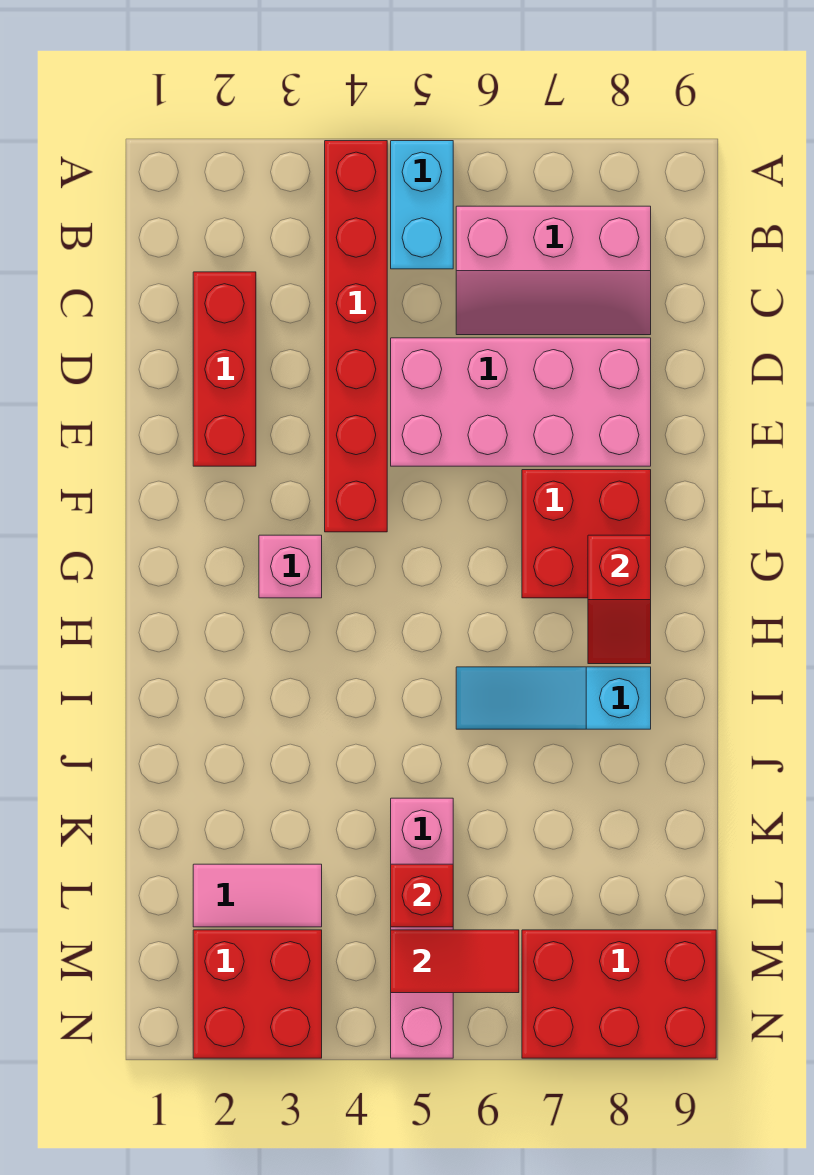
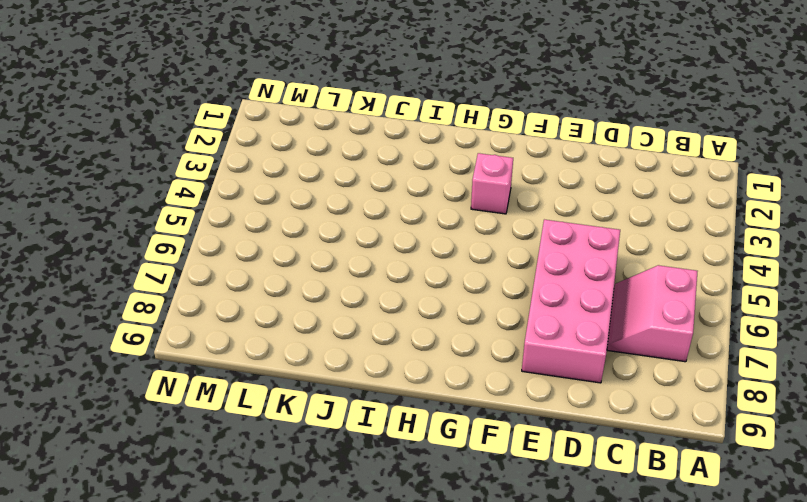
pink 2x2 slope [607,265,698,362] -> pink 2x3 slope [456,206,651,335]
none -> red 1x6 brick [325,141,387,532]
none -> cyan 1x2 brick [391,141,453,269]
none -> red 1x3 brick [193,272,256,466]

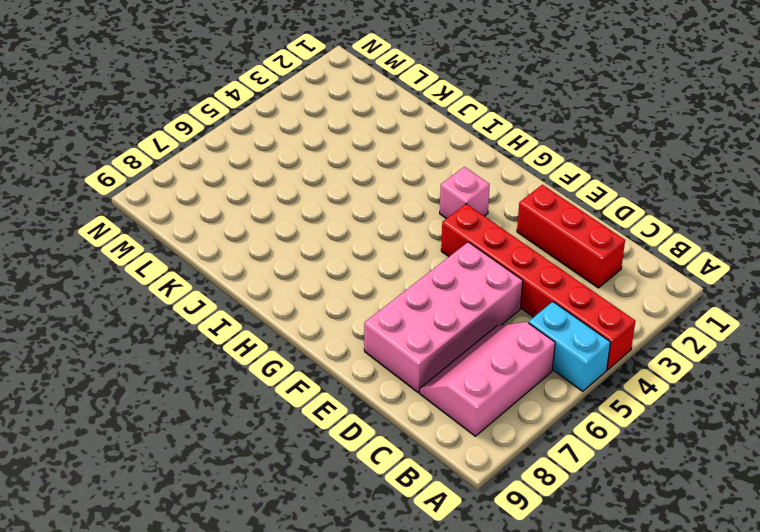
none -> red 2x2 brick [522,470,651,598]
none -> cyan 1x3 slope [456,667,651,729]
none -> pink 1x4 brick [391,798,453,1058]

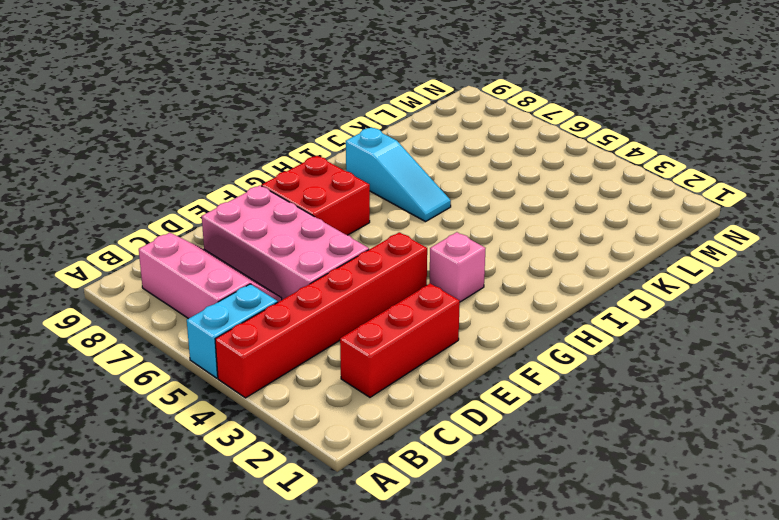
none -> pink 1x4 brick [391,798,453,1058]
none -> pink 1x2 tile [193,864,322,927]
none -> red 2x2 brick [193,930,322,1058]

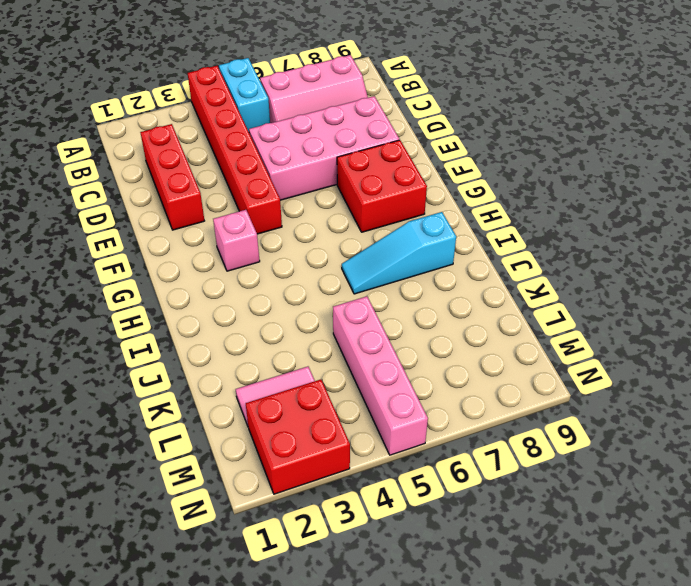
none -> red 2x3 brick [522,930,716,1058]
none -> red 1x2 slope [588,535,651,664]
none -> red 1x1 brick [391,864,453,927]

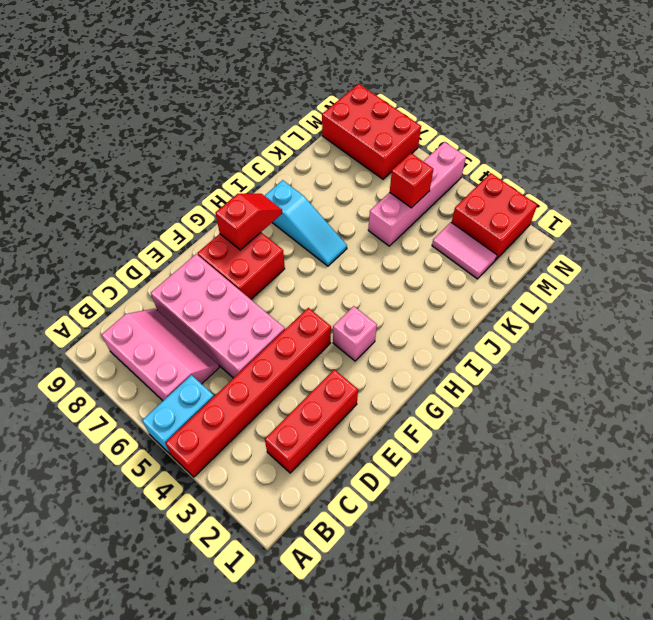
none -> red 1x2 tile [391,930,519,993]

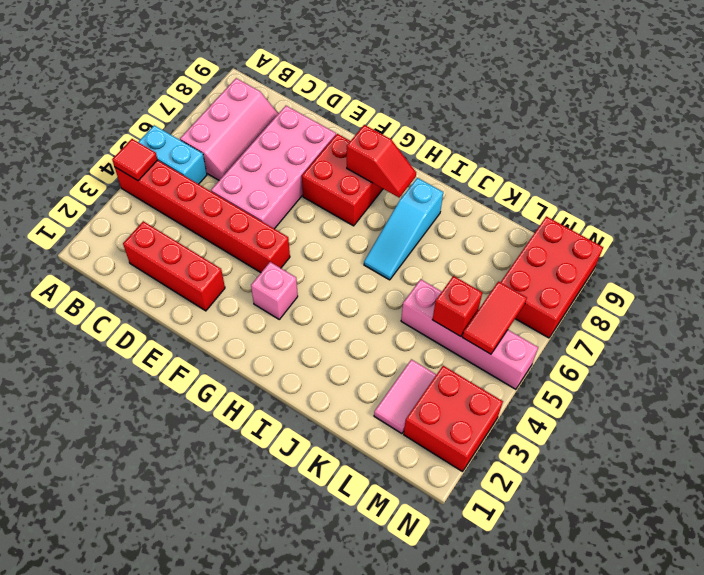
red 1x1 tile [112,139,158,181] -> none

